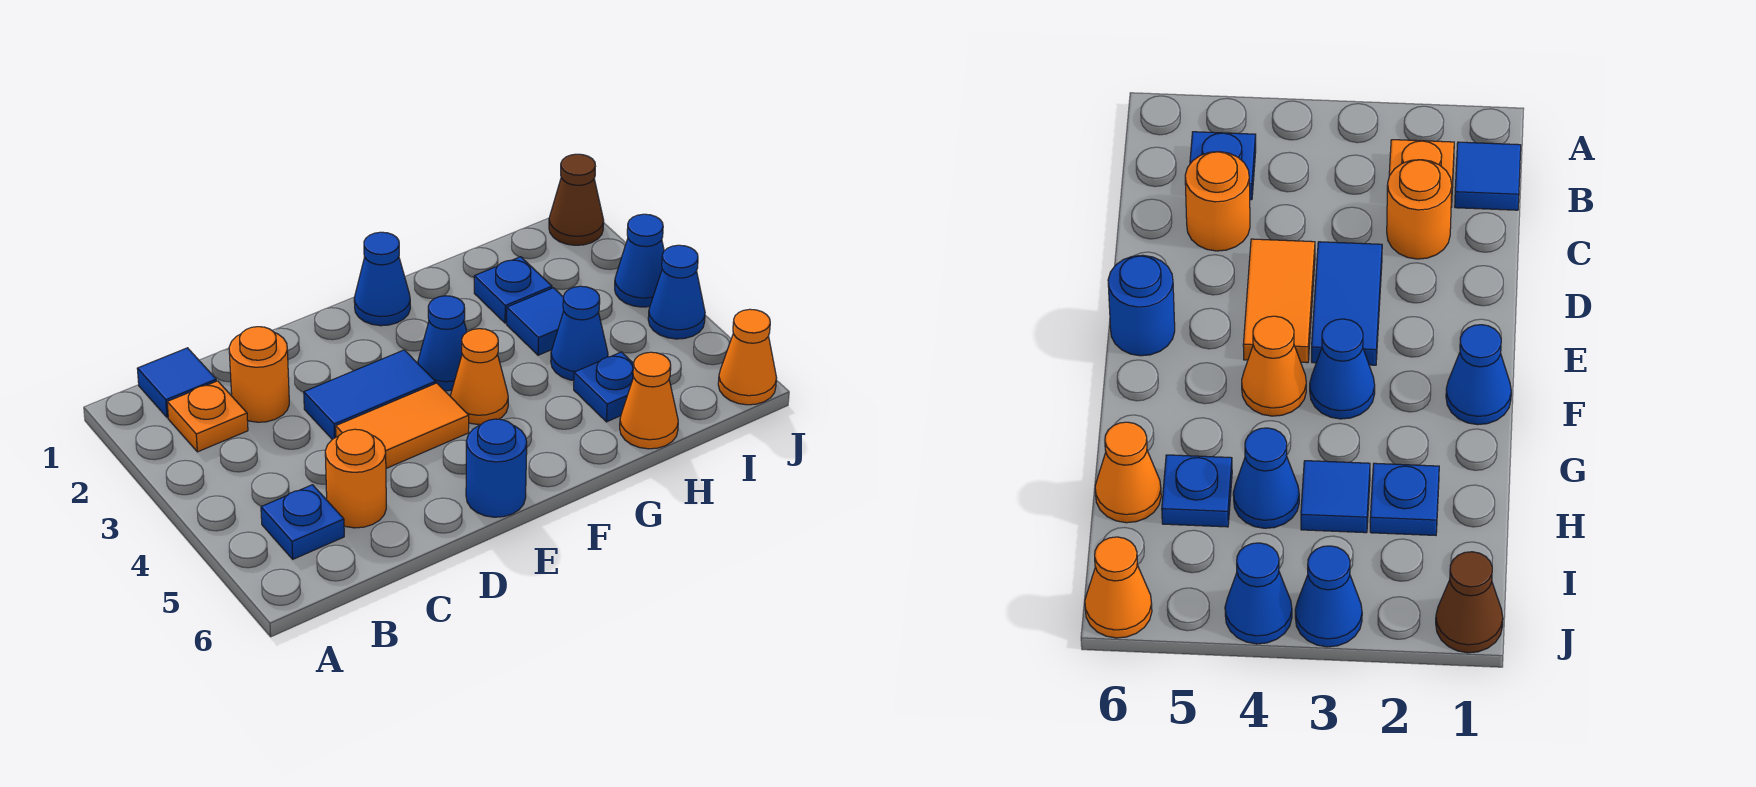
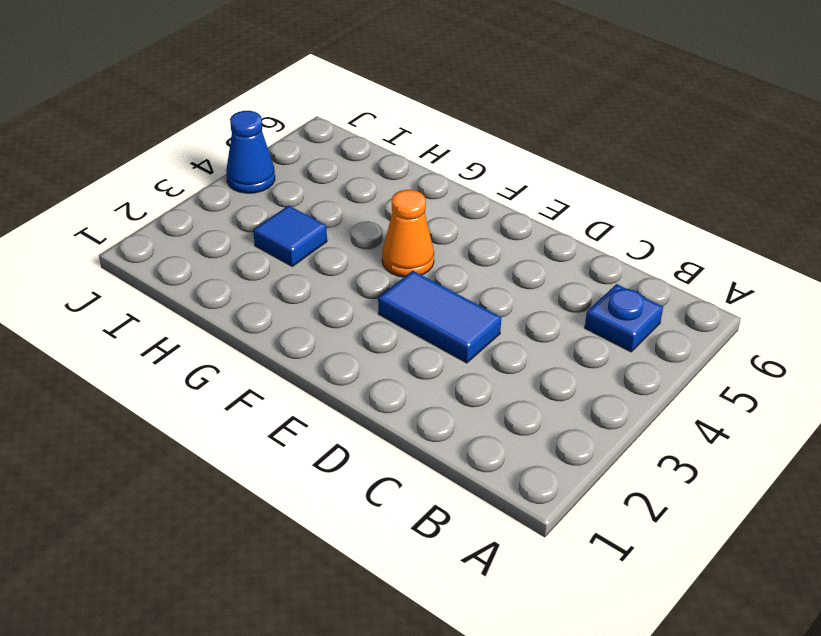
none -> blue 1x1 tile [137,348,216,418]
none -> orange 1x1 plate [167,381,248,452]
none -> orange 1x1 round brick [229,327,289,422]

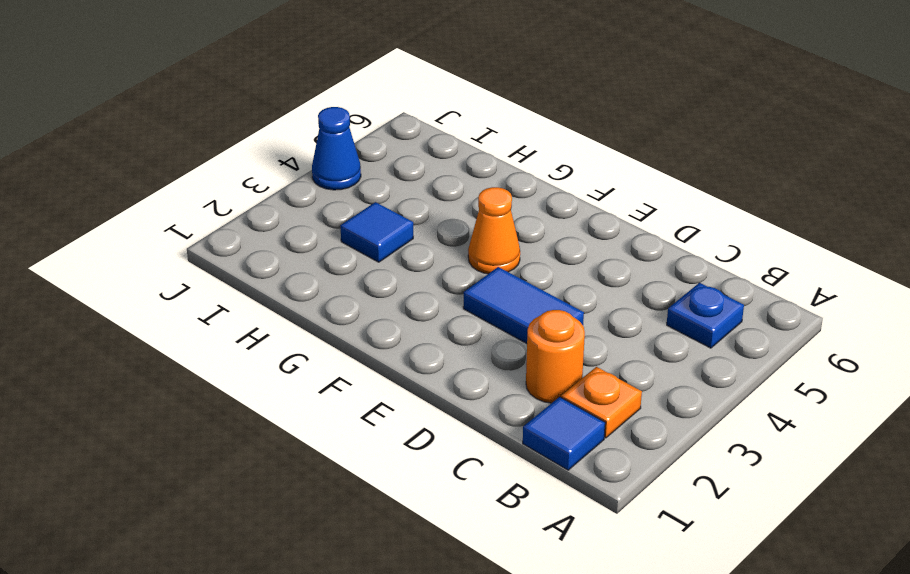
none -> orange 1x1 round brick [325,429,386,528]
none -> orange 1x2 tile [336,383,469,468]
none -> blue 1x1 round brick [466,419,527,517]

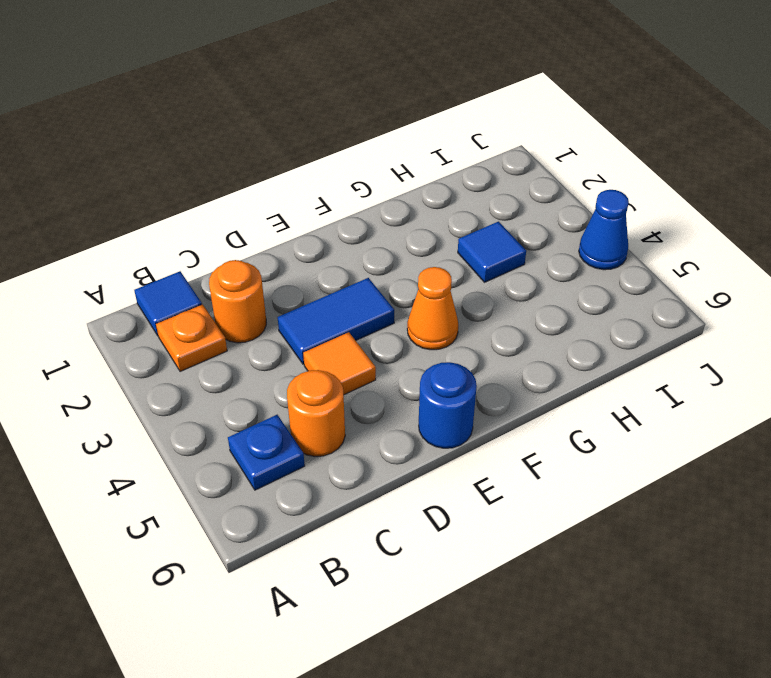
orange 1x1 tile [303,332,376,395] -> orange 1x2 tile [336,383,469,468]
none -> blue 1x1 cone [354,232,410,326]
none -> blue 1x1 cone [418,296,467,391]
none -> blue 1x1 plate [474,257,552,323]

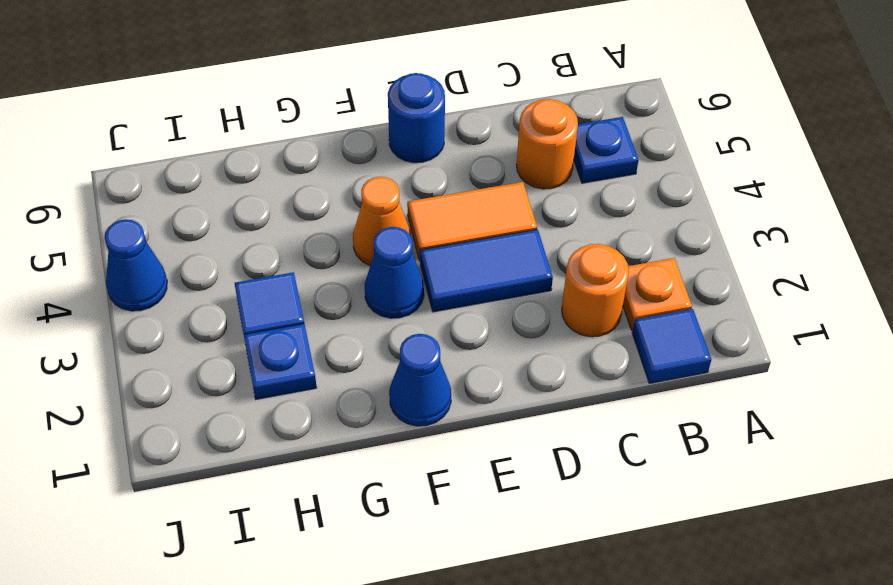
none -> blue 1x1 cone [551,286,608,380]
none -> blue 1x1 plate [574,352,634,422]
none -> orange 1x1 cone [620,352,678,449]

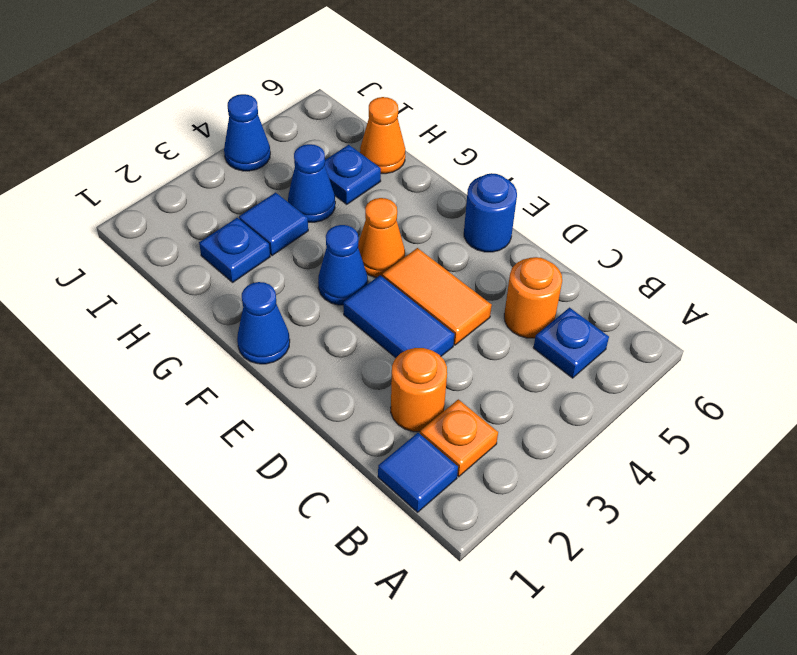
none -> brown 1x1 cone [549,154,604,245]
none -> blue 1x1 cone [615,214,664,307]
none -> orange 1x1 cone [718,309,777,405]

